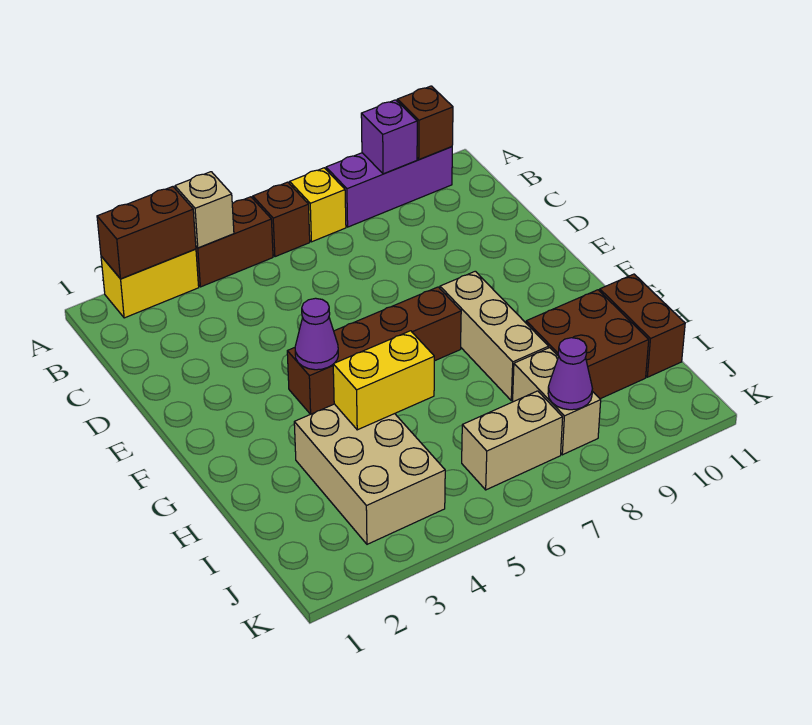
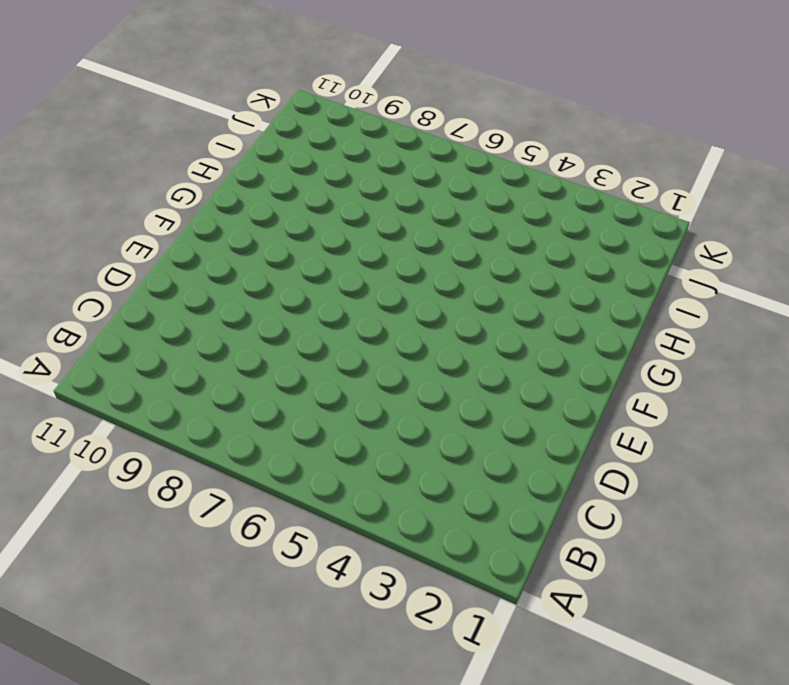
none -> yellow 1x2 brick [101,249,199,318]
none -> brown 1x2 brick [196,197,273,287]
none -> brown 1x1 brick [253,182,310,257]

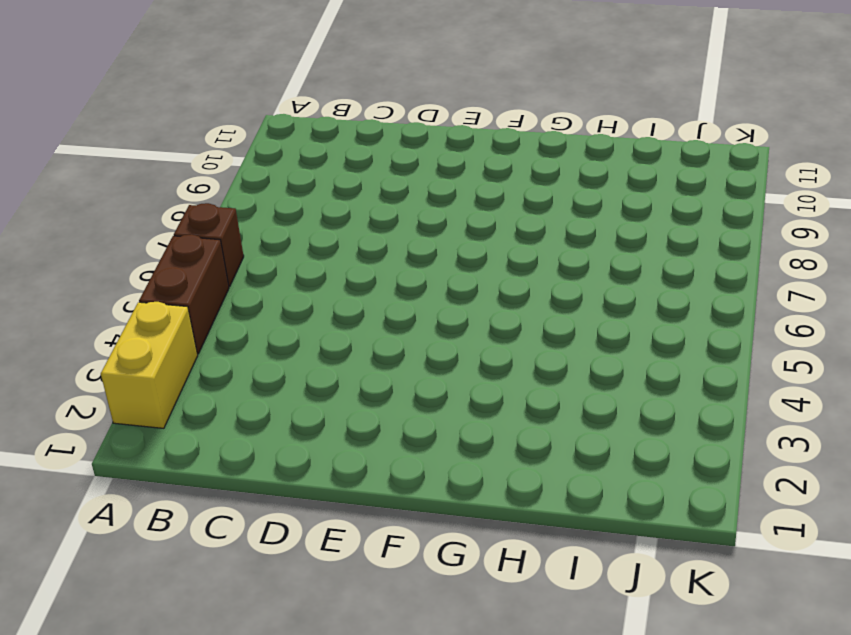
none -> yellow 1x1 brick [290,168,346,242]
none -> purple 1x3 brick [326,147,452,227]
none -> brown 1x4 brick [287,287,461,414]

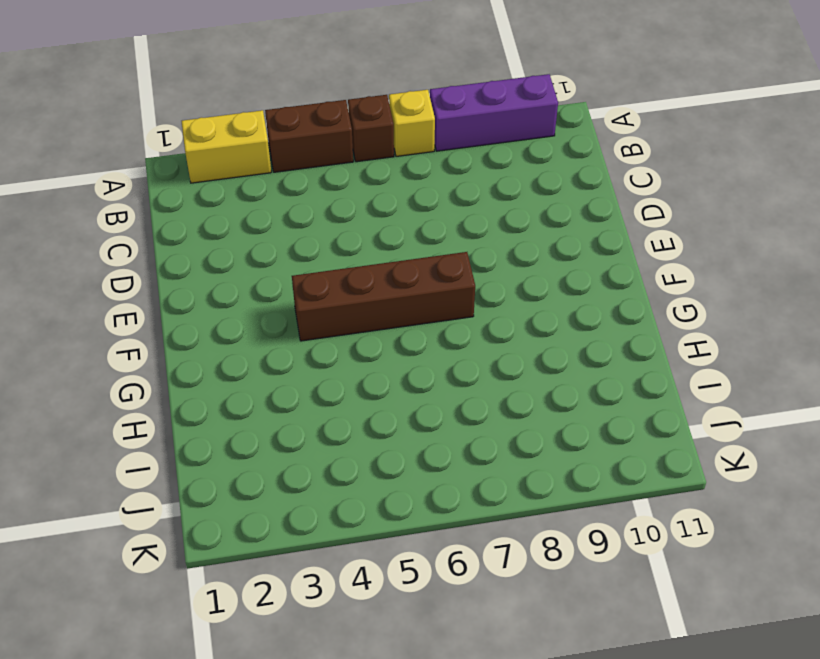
none -> tan 1x3 brick [440,271,549,401]
none -> tan 2x3 brick [294,404,445,544]
none -> brown 2x2 brick [526,290,649,399]

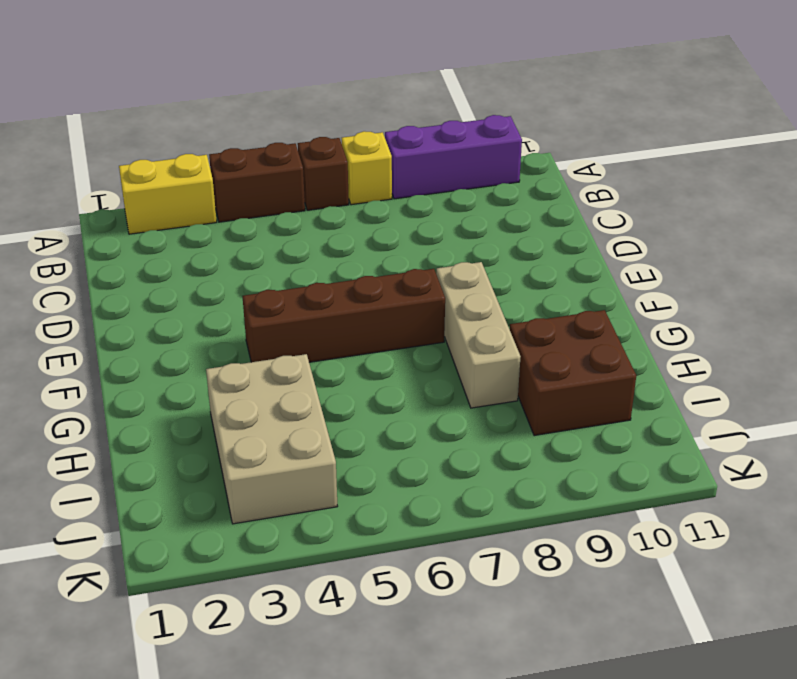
none -> brown 1x2 brick [600,274,685,377]
none -> tan 1x2 brick [513,348,601,455]
none -> tan 1x2 brick [462,391,563,490]

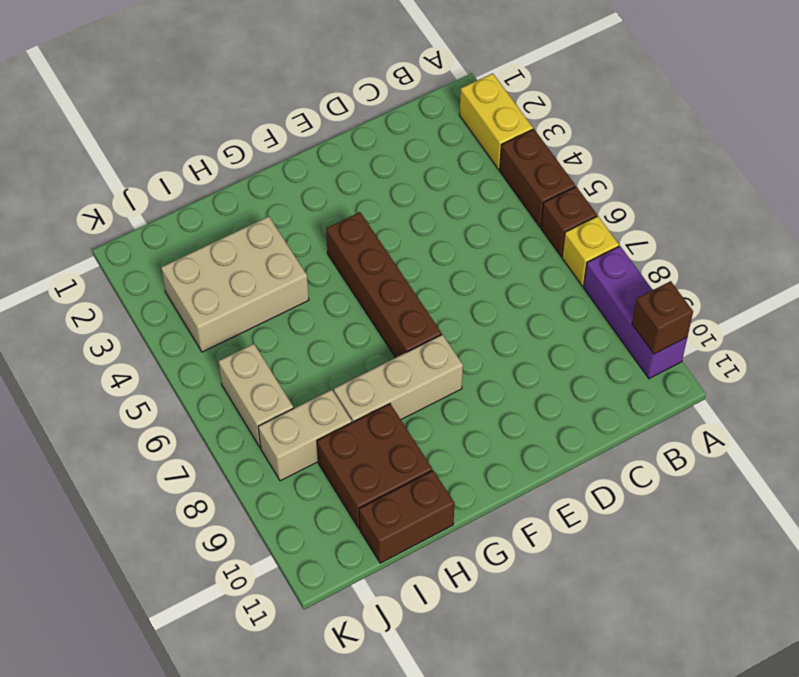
none -> brown 1x2 brick [97,187,196,279]
none -> tan 1x1 brick [175,172,234,248]
none -> purple 1x1 brick [361,100,417,174]

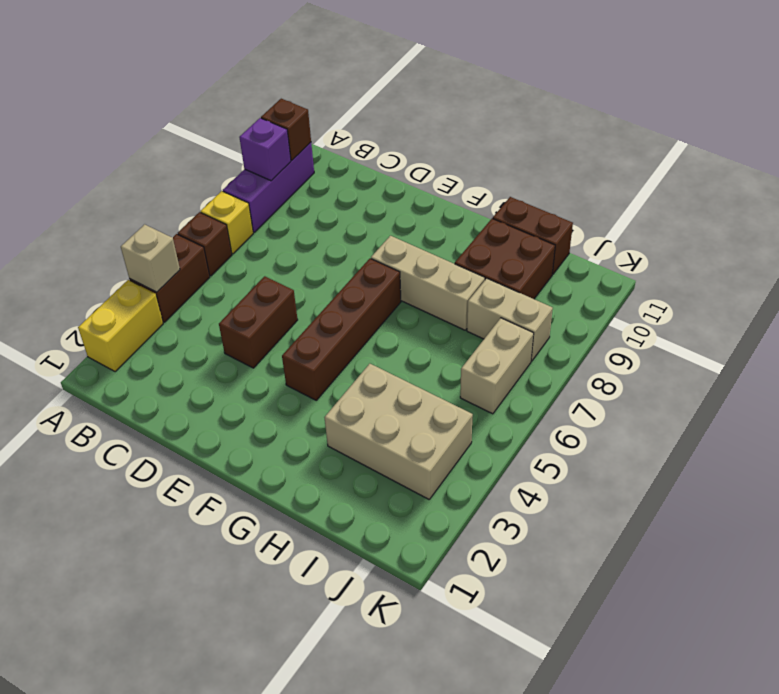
brown 1x2 brick [219,276,298,368] -> brown 1x2 brick moved to [97,187,196,279]
none -> purple 1x1 cone [295,298,338,370]
none -> yellow 1x2 brick [333,331,434,430]
none -> purple 1x1 cone [548,338,592,410]

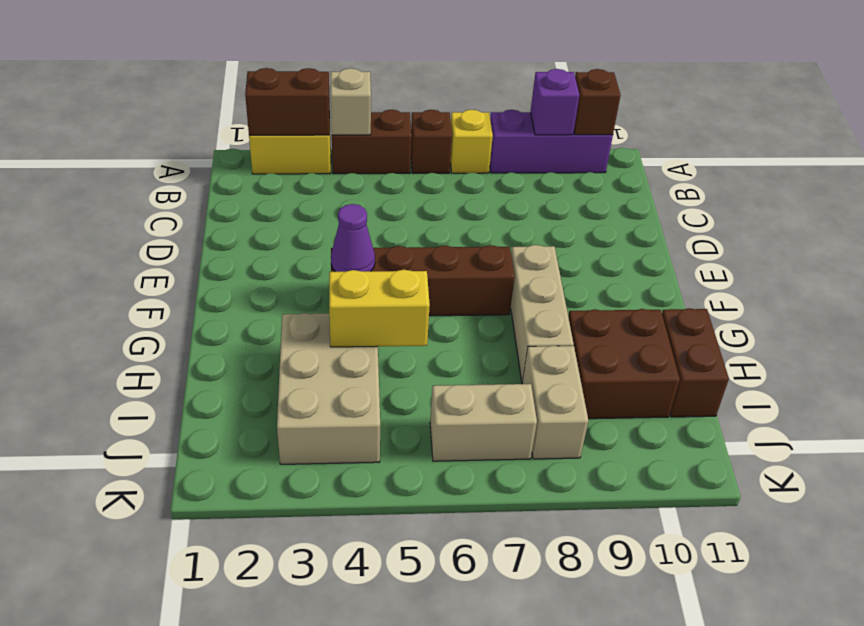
none -> purple 1x1 cone [548,338,592,410]

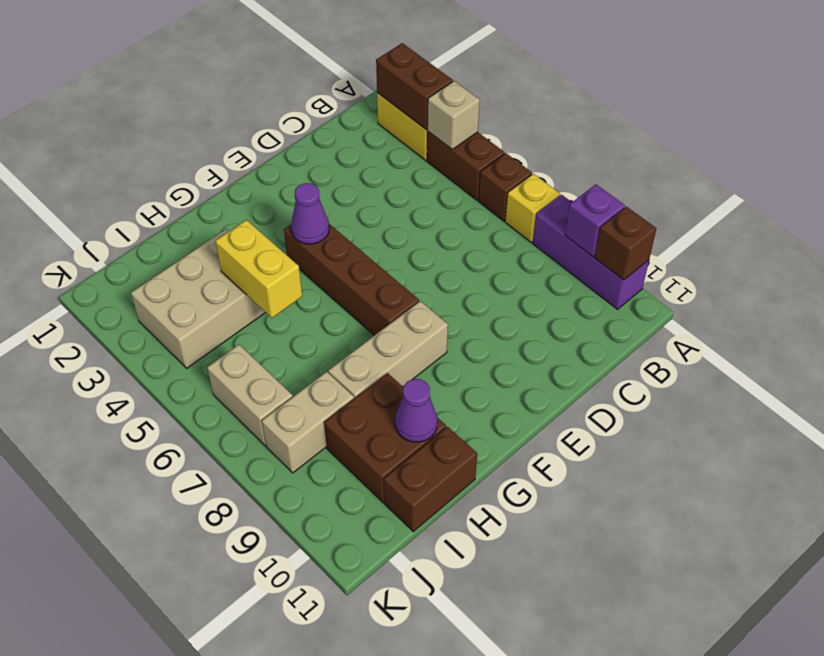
purple 1x1 cone [395,379,437,442] -> purple 1x1 cone moved to [548,338,592,410]

